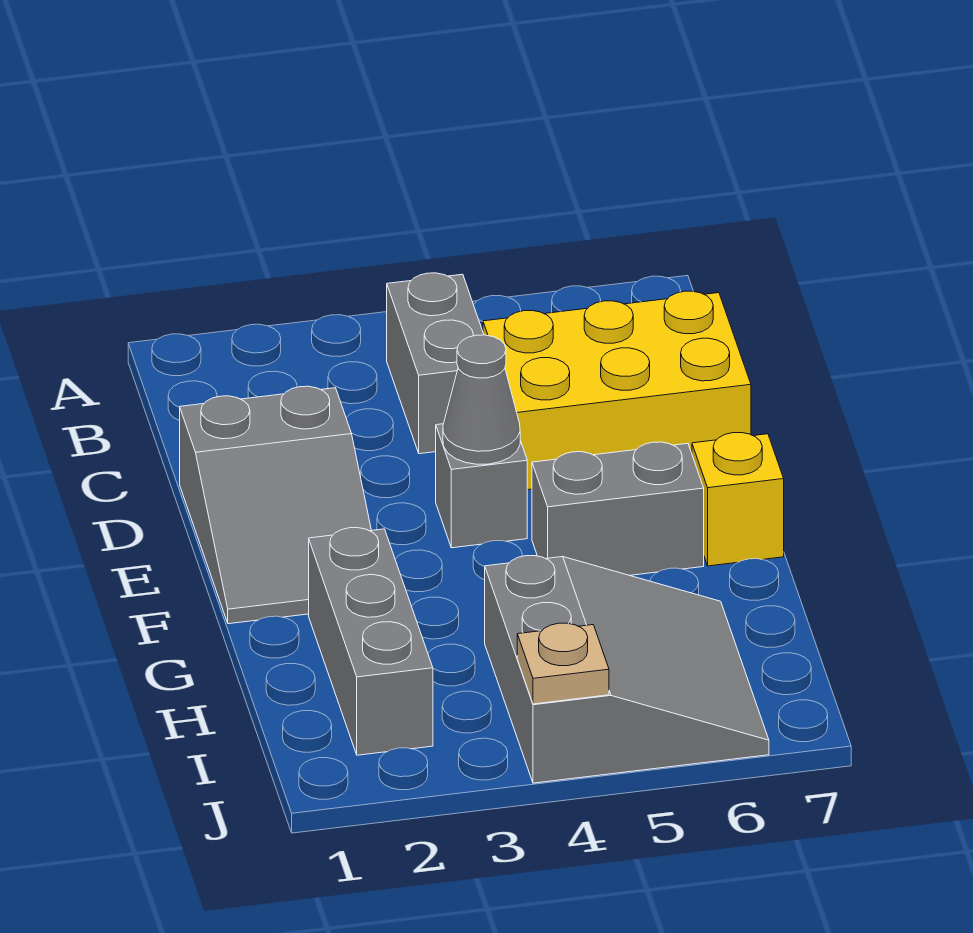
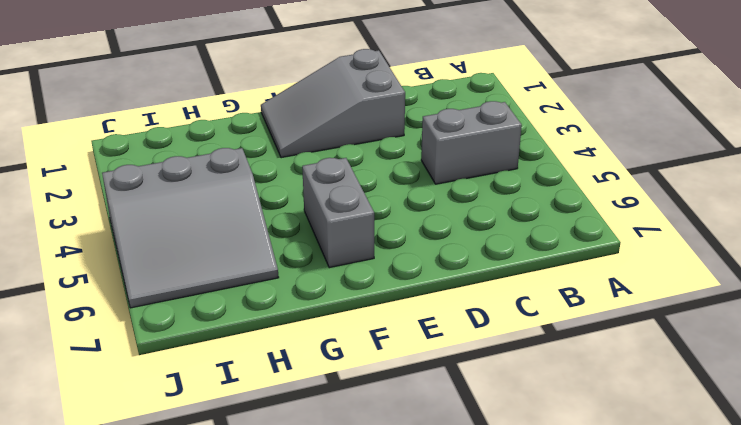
none -> yellow 2x3 brick [483,291,751,490]
none -> grey 1x1 brick [436,424,527,548]

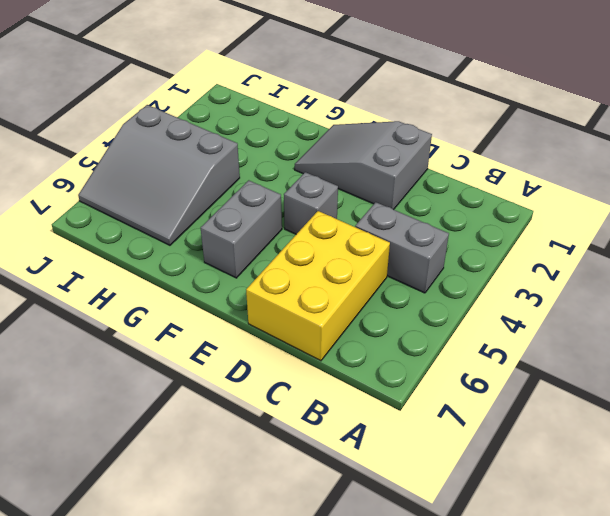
none -> yellow 1x1 brick [692,433,784,566]
none -> grey 1x3 brick [309,528,433,755]

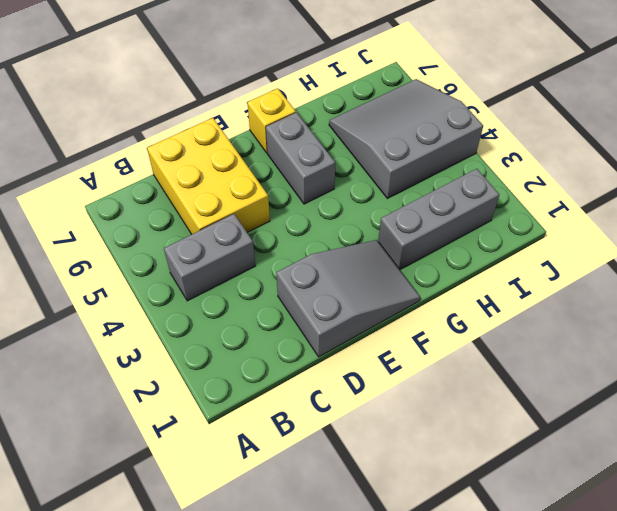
none -> grey 1x1 brick [436,424,527,548]
none -> grey 1x1 cone [443,335,520,464]

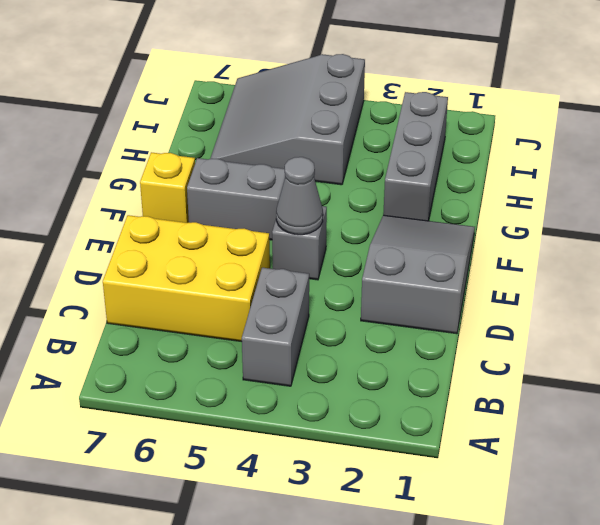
none -> tan 1x1 plate [517,623,609,704]

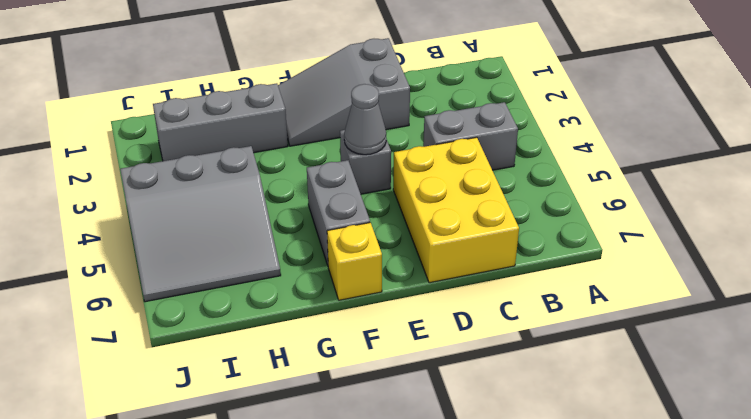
none -> tan 1x1 plate [517,623,609,704]

